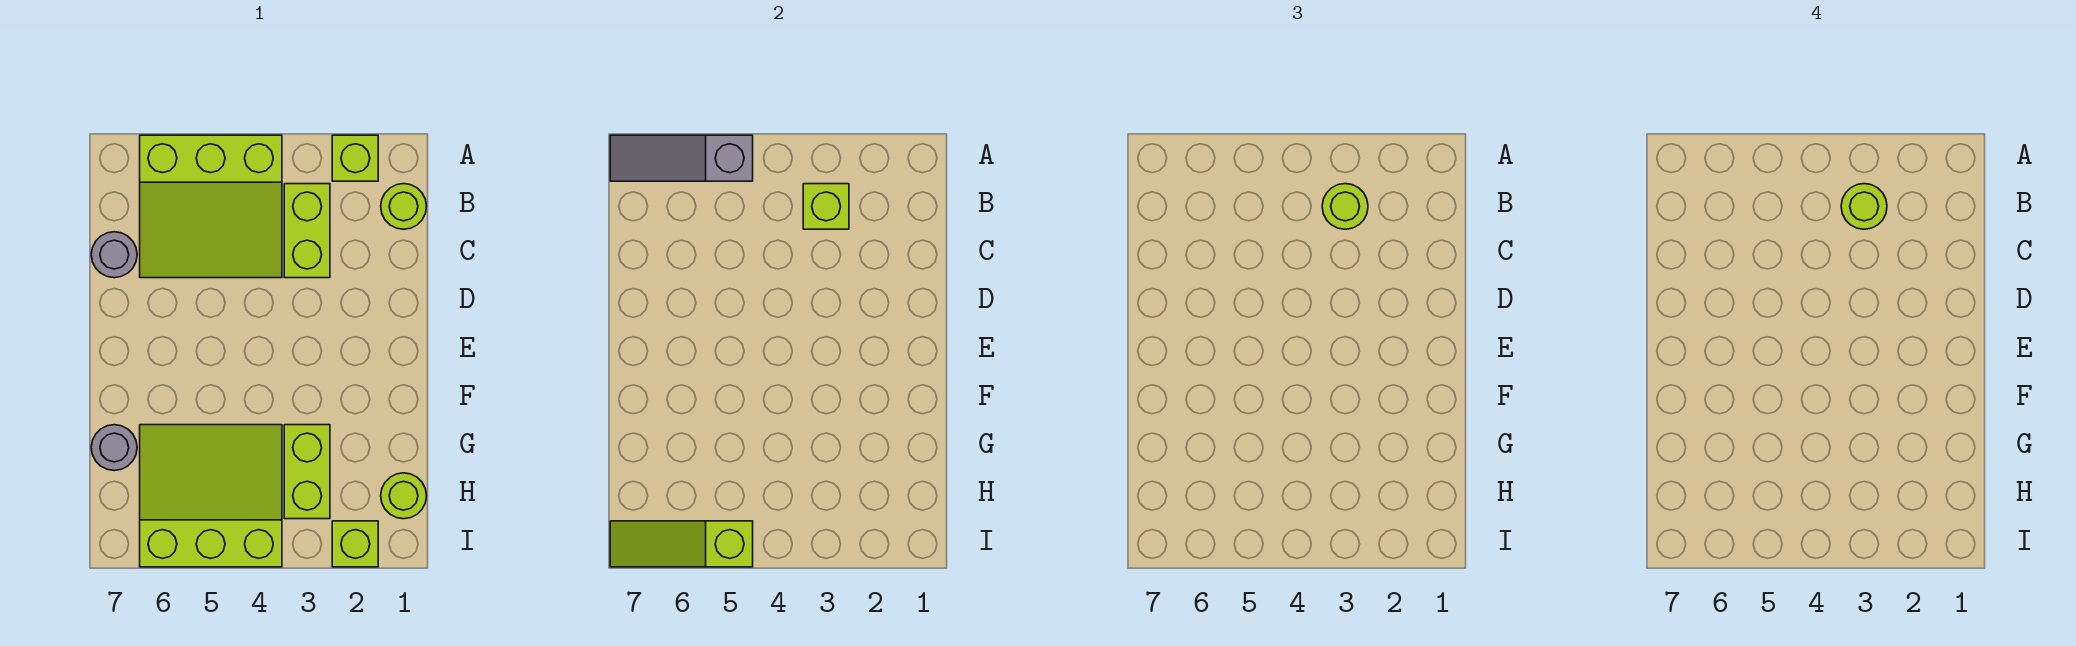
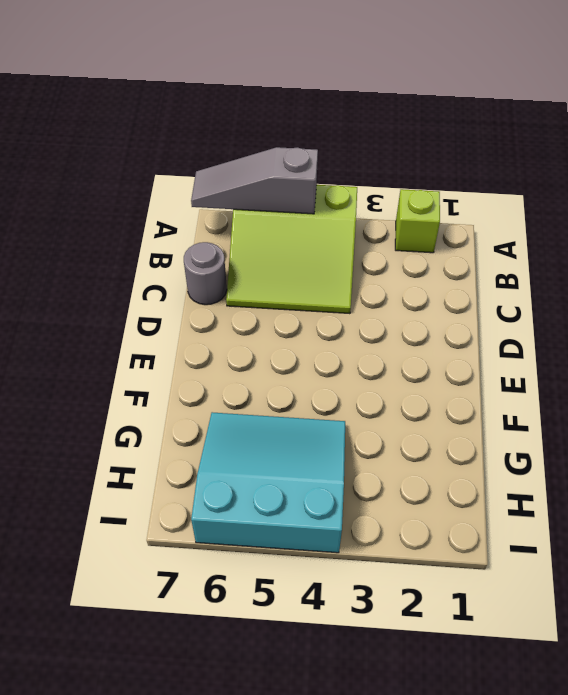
cyan 3x3 slope [191,412,345,553] -> lime 3x3 slope [140,425,282,567]
none -> lime 1x1 round brick [381,184,427,229]
none -> lime 1x2 brick [284,184,330,278]
none -> lime 1x2 brick [284,425,330,519]

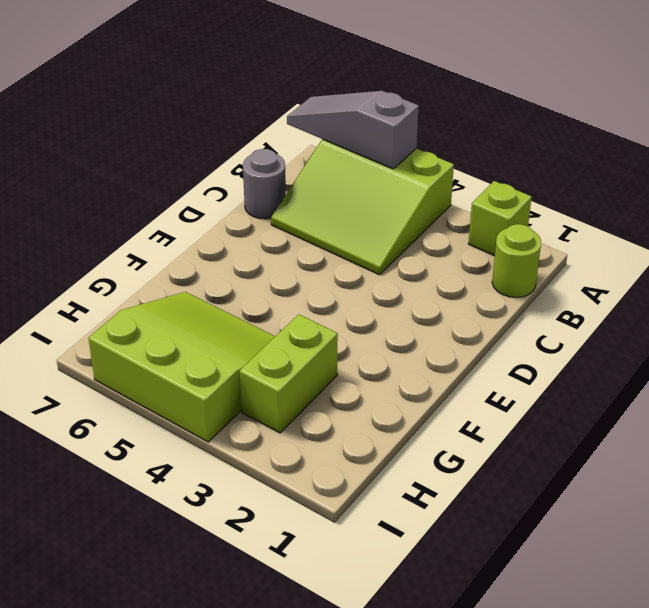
none -> lime 1x2 brick [284,184,330,278]
none -> grey 1x1 round brick [91,425,137,471]
none -> lime 1x1 round brick [381,473,427,519]

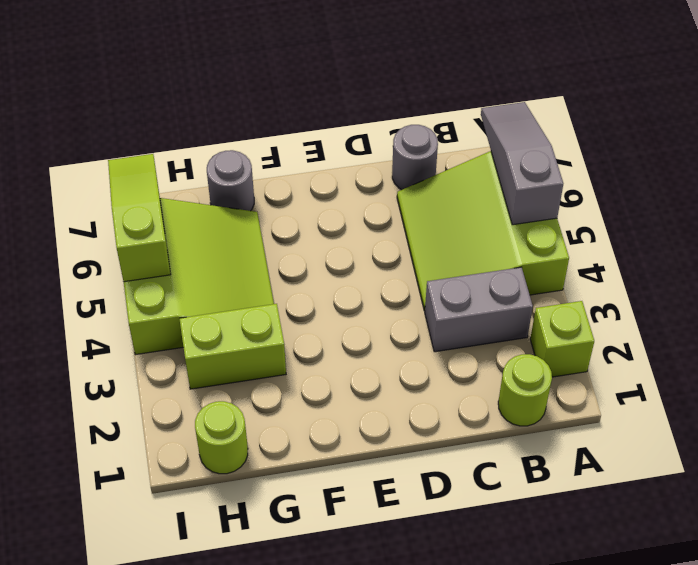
grey 1x2 brick [425,267,533,352] -> lime 1x2 brick [284,184,330,278]
none -> lime 1x1 brick [332,521,378,567]
none -> lime 1x1 brick [803,184,849,229]
none -> lime 1x1 round brick [1322,184,1368,229]

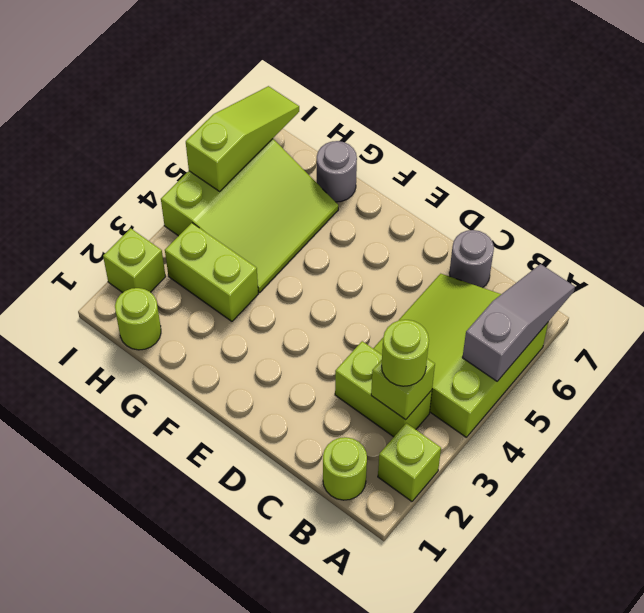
none -> lime 1x1 round brick [1841,184,1887,229]

